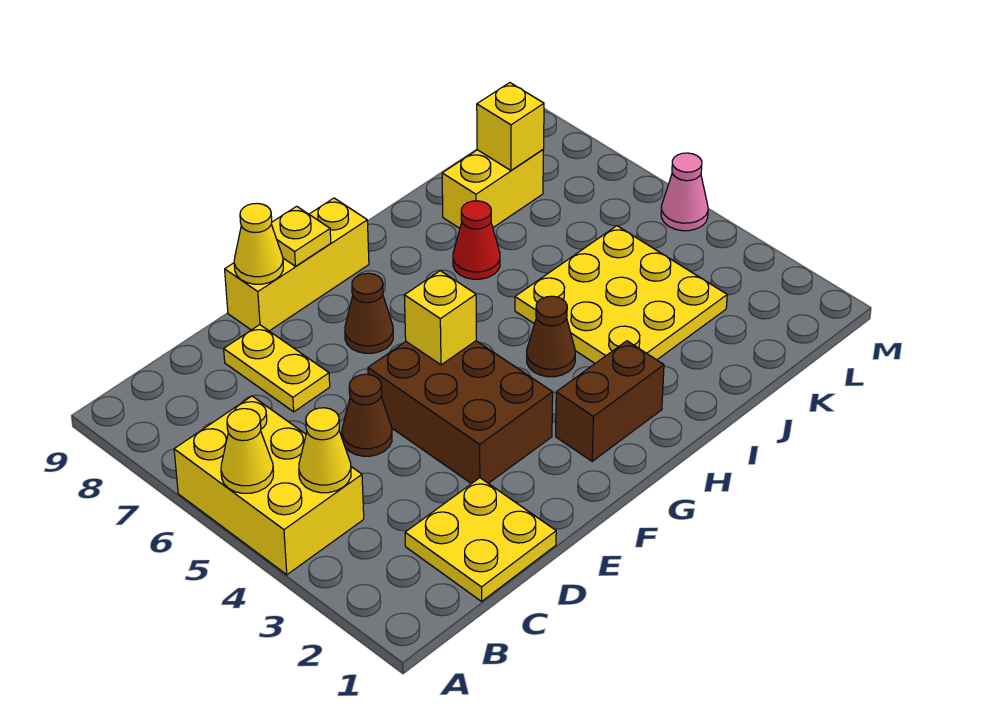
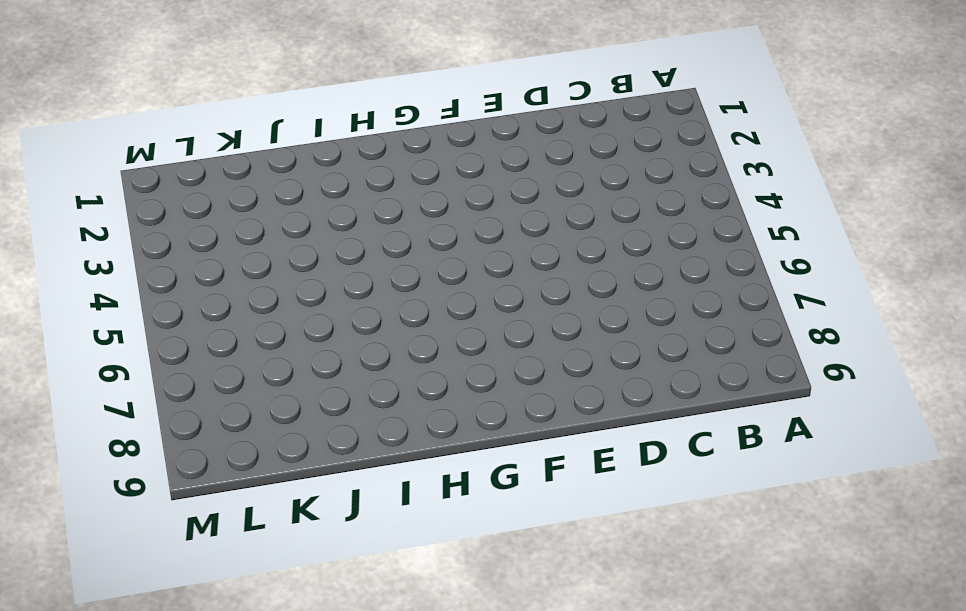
none -> yellow 2x3 brick [174,396,364,575]
none -> yellow 2x2 plate [405,478,556,601]
none -> brown 1x1 cone [342,374,392,456]

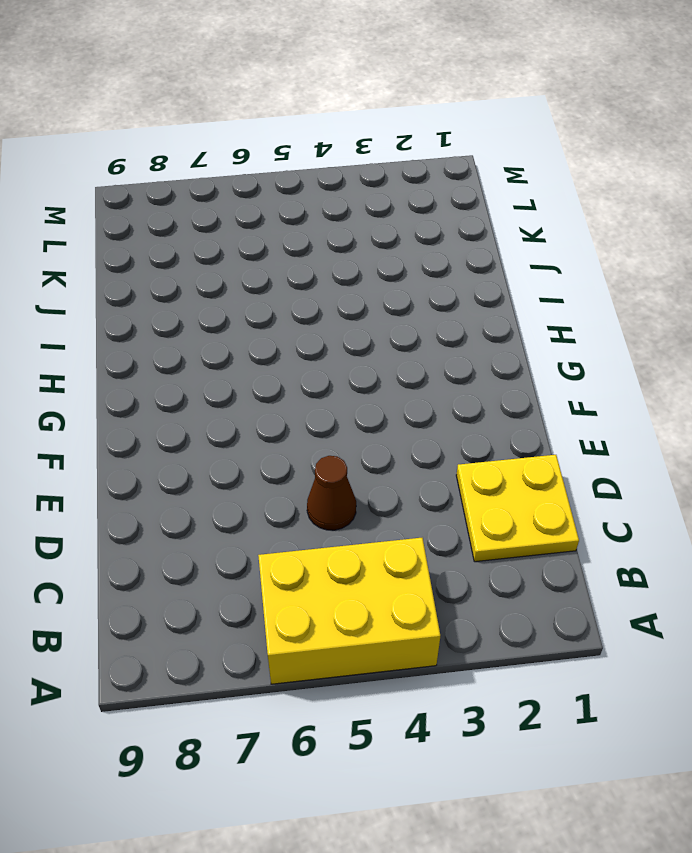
none -> yellow 1x2 plate [224,325,330,412]
none -> brown 2x3 brick [368,341,553,484]
none -> yellow 1x3 brick [225,198,369,331]

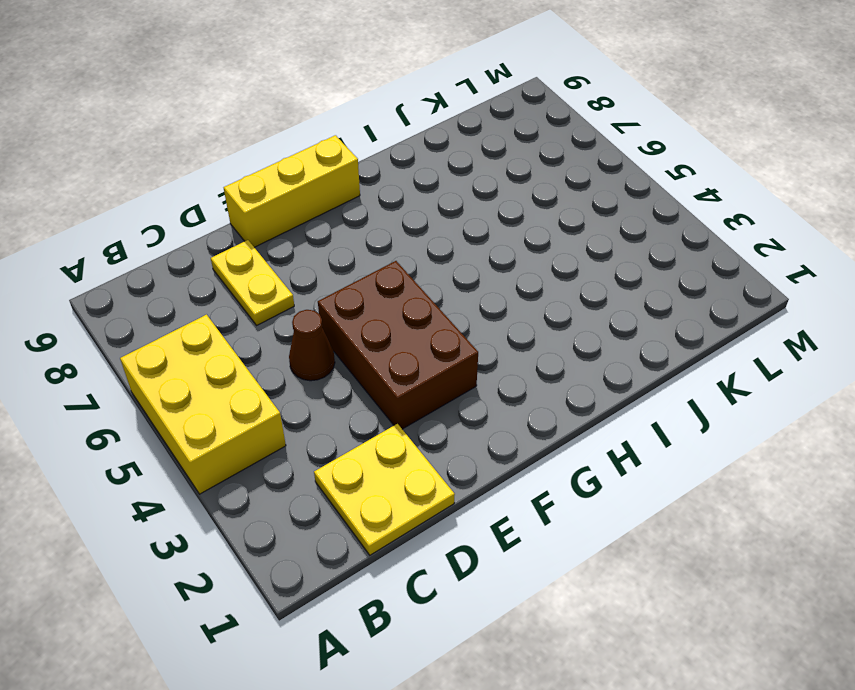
none -> brown 1x1 cone [345,273,393,353]
none -> brown 1x2 brick [556,341,664,461]
none -> brown 1x1 cone [527,296,575,377]

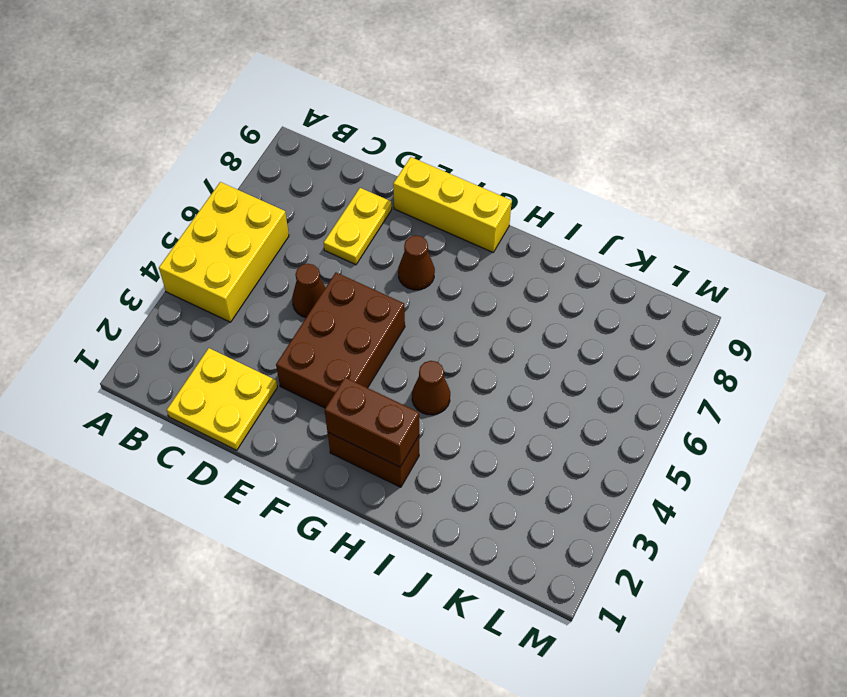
brown 1x2 brick [325,378,419,467] -> none
none -> yellow 3x3 plate [515,226,727,363]
none -> red 1x1 cone [453,201,500,279]
none -> yellow 1x2 brick [442,150,543,228]

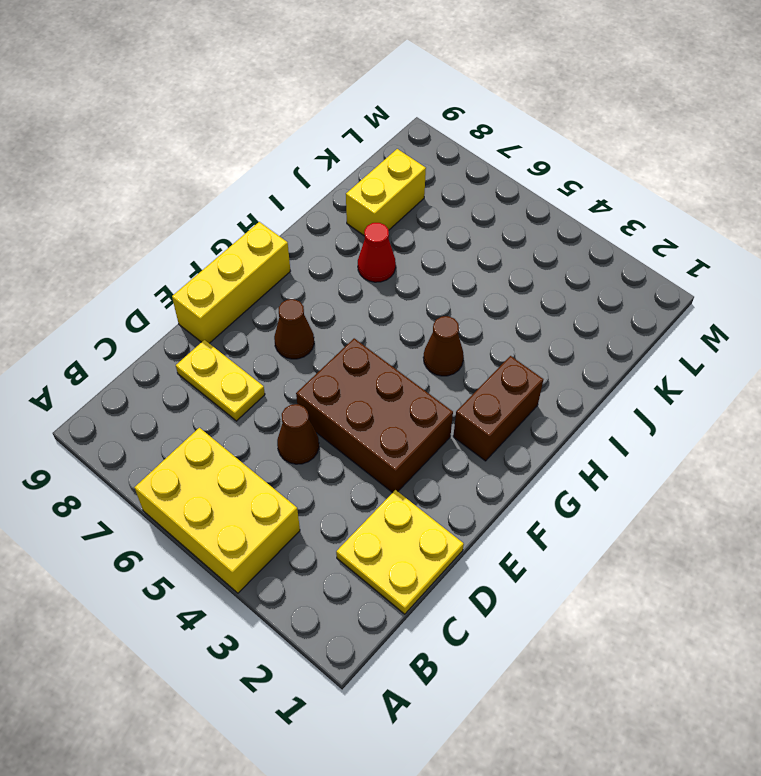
none -> yellow 3x3 plate [515,226,727,363]
none -> pink 1x1 cone [661,153,708,231]
none -> yellow 1x1 cone [221,409,273,493]

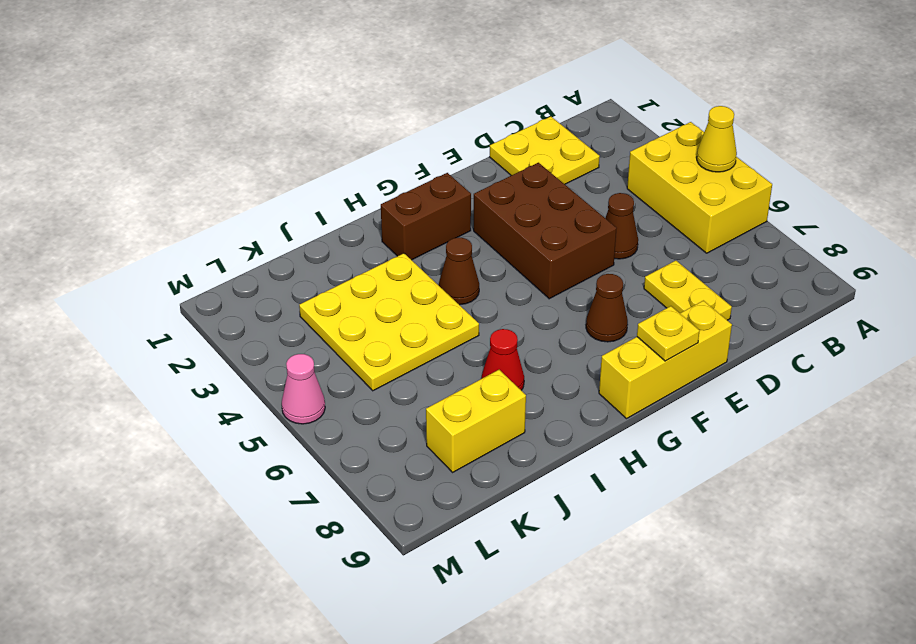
none -> yellow 1x1 cone [299,408,351,493]
none -> yellow 1x1 cone [234,203,283,284]
none -> yellow 1x1 brick [404,271,476,365]

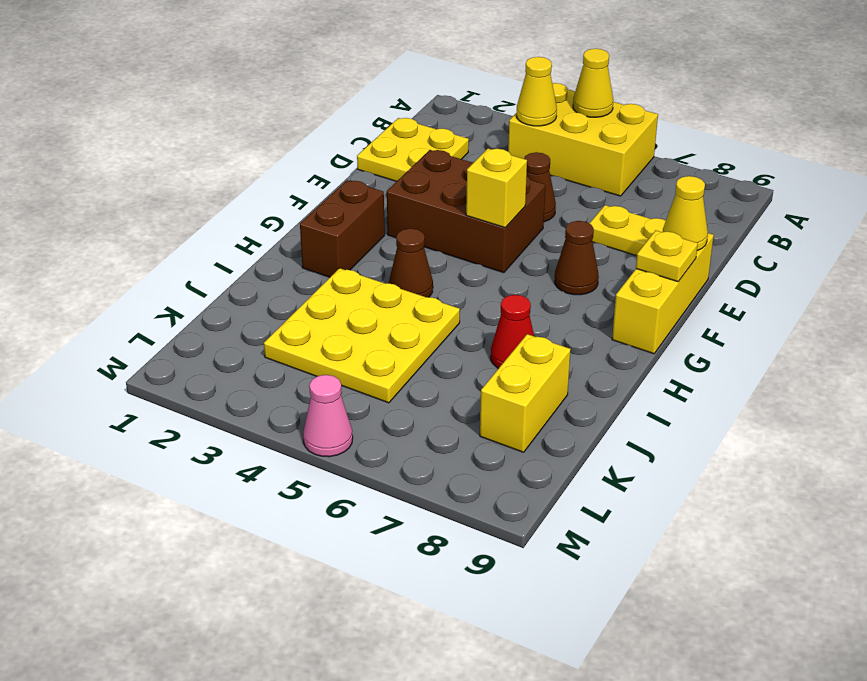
none -> yellow 1x1 brick [477,83,544,171]

